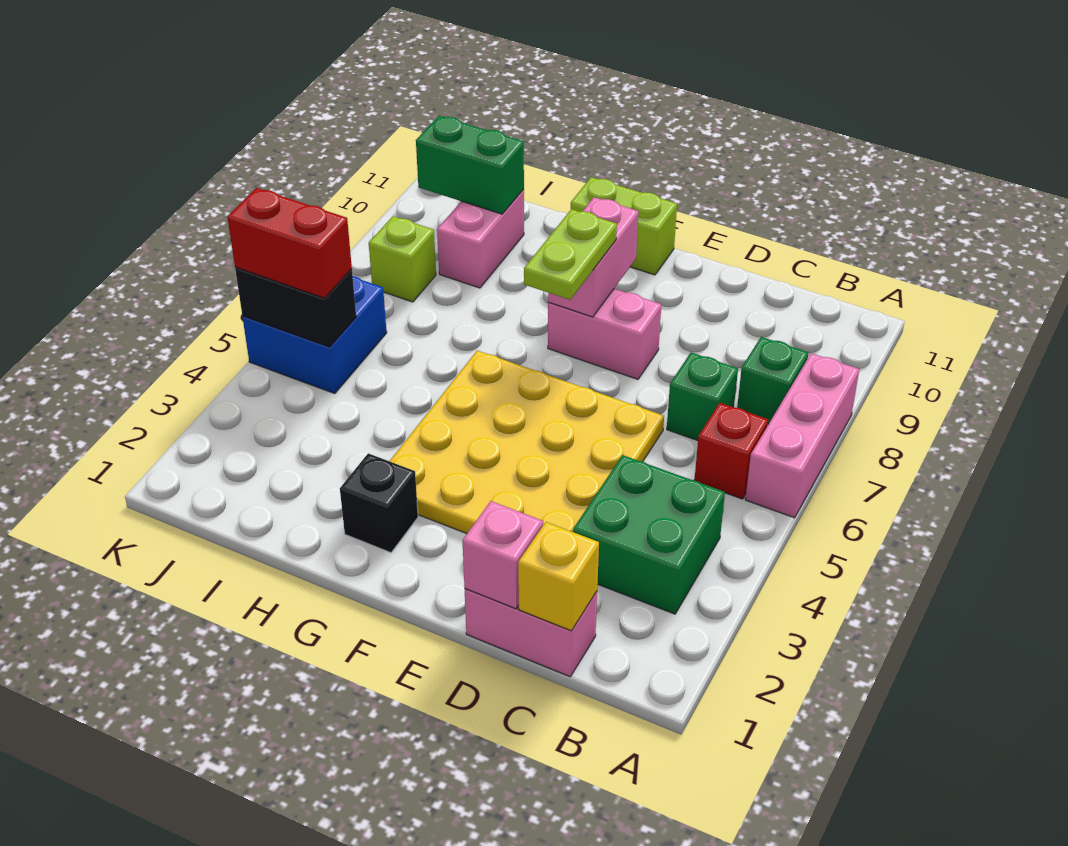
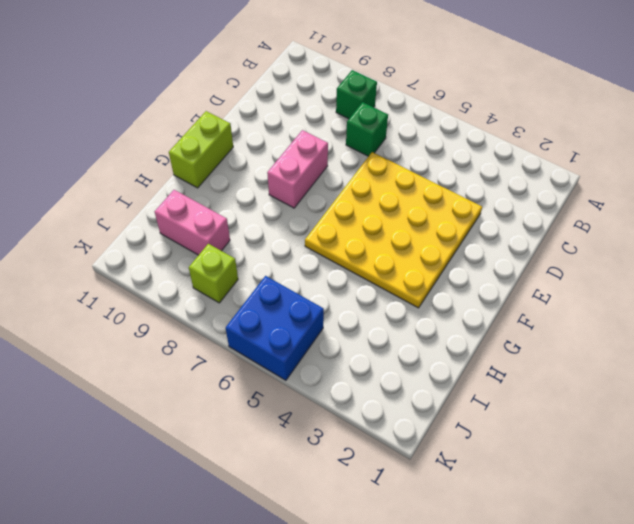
none -> pink 1x3 brick [745,353,859,518]
none -> green 2x2 brick [573,455,725,614]
none -> red 1x1 brick [695,403,768,499]

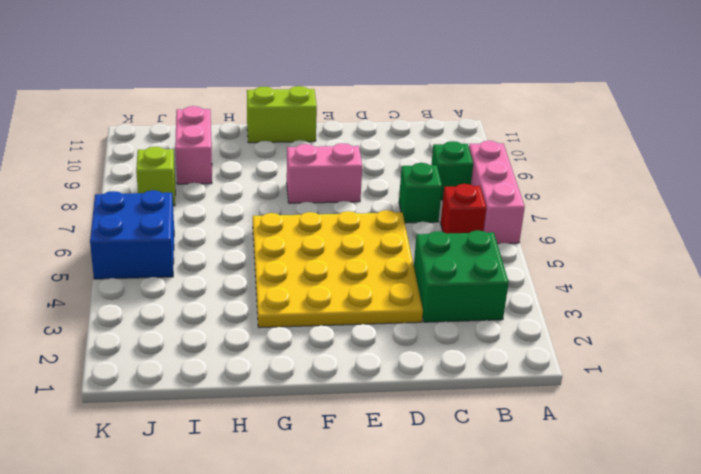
none -> pink 1x2 brick [465,589,597,677]
none -> black 1x1 brick [340,453,418,553]
none -> yellow 1x1 brick [518,522,599,631]

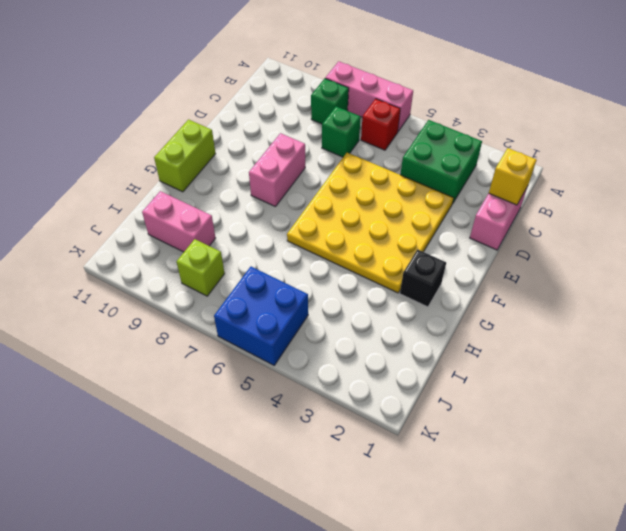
none -> pink 1x1 brick [462,501,543,609]
none -> pink 1x2 brick [548,197,638,317]
none -> green 1x2 brick [416,116,524,214]

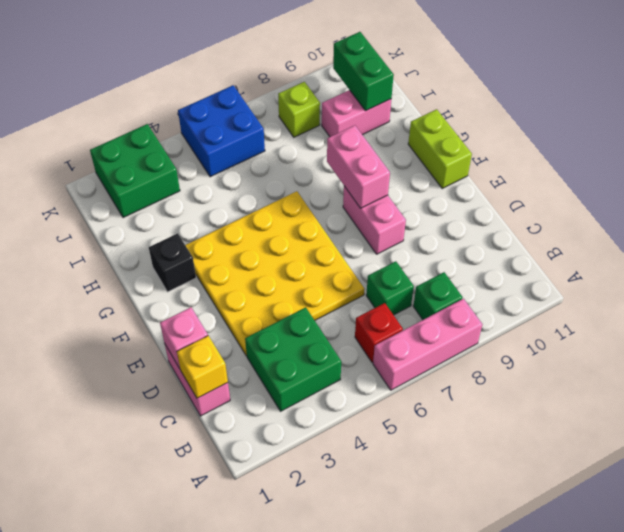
pink 1x2 brick [327,125,390,208] -> pink 1x2 brick turned to [548,197,638,317]
green 2x2 brick [90,124,180,218] -> none
none -> black 1x2 brick [235,267,356,347]
none -> lime 1x2 plate [524,209,617,300]
none -> red 1x2 brick [228,188,352,298]

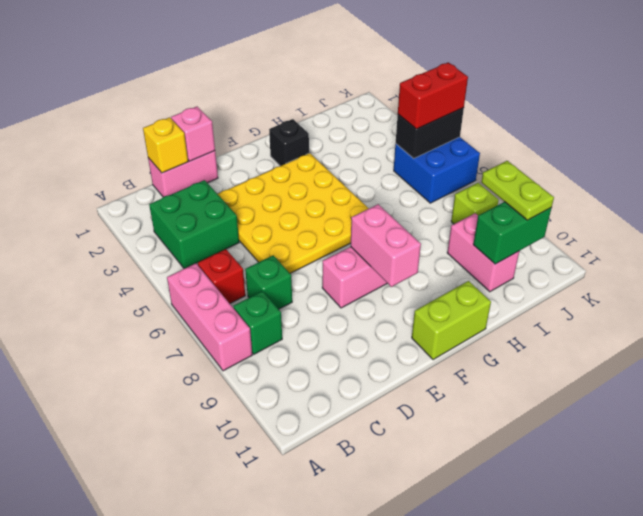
lime 1x2 plate [481,161,554,220] -> lime 1x2 plate moved to [524,209,617,300]

